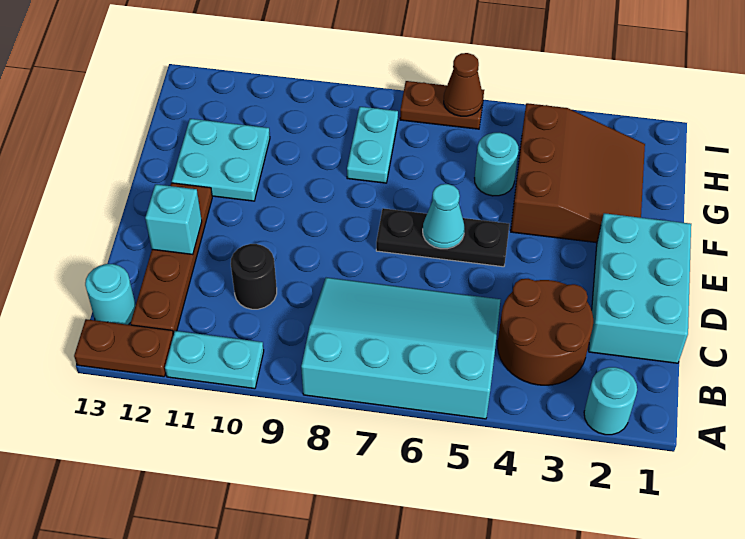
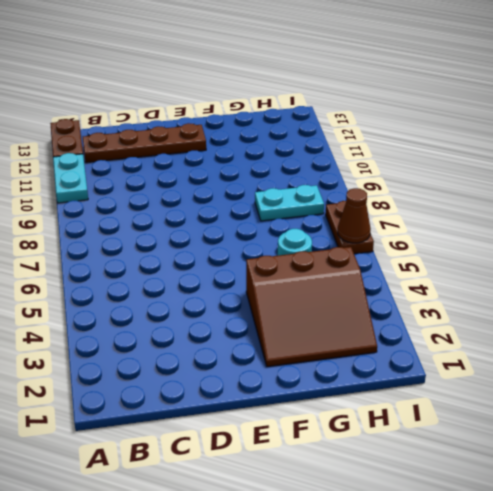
none -> cyan 1x1 round brick [584,367,637,435]
none -> cyan 3x4 slope [301,278,501,419]
none -> brown 2x2 round brick [498,279,593,385]

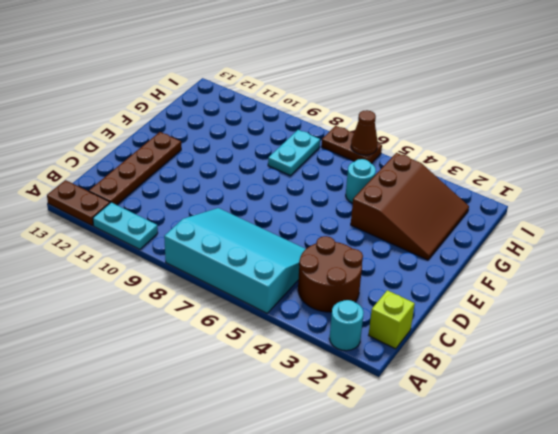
lime 1x1 brick [369,290,415,349] -> none
none -> cyan 1x1 round brick [85,264,136,325]
none -> cyan 2x3 brick [589,213,691,363]
none -> black 1x1 round brick [231,244,277,309]

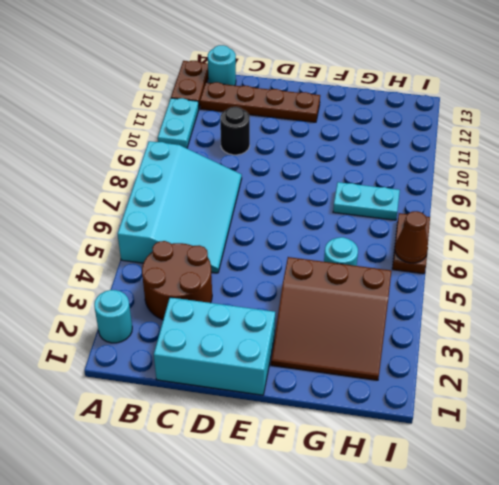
none -> black 1x3 plate [376,208,509,267]
none -> cyan 2x2 plate [172,119,270,201]
none -> cyan 1x1 brick [145,184,202,255]

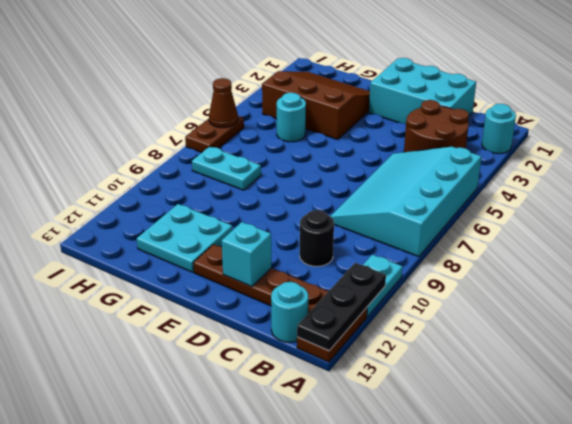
black 1x3 plate [297,263,386,351] -> black 1x3 plate moved to [376,208,509,267]
none -> cyan 1x1 cone [423,184,464,249]

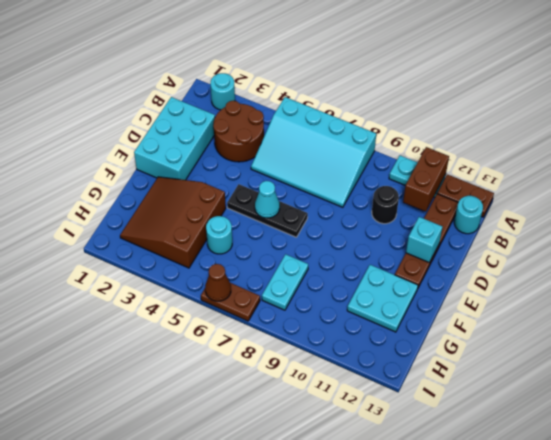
brown 1x2 brick [403,147,449,212] -> none

